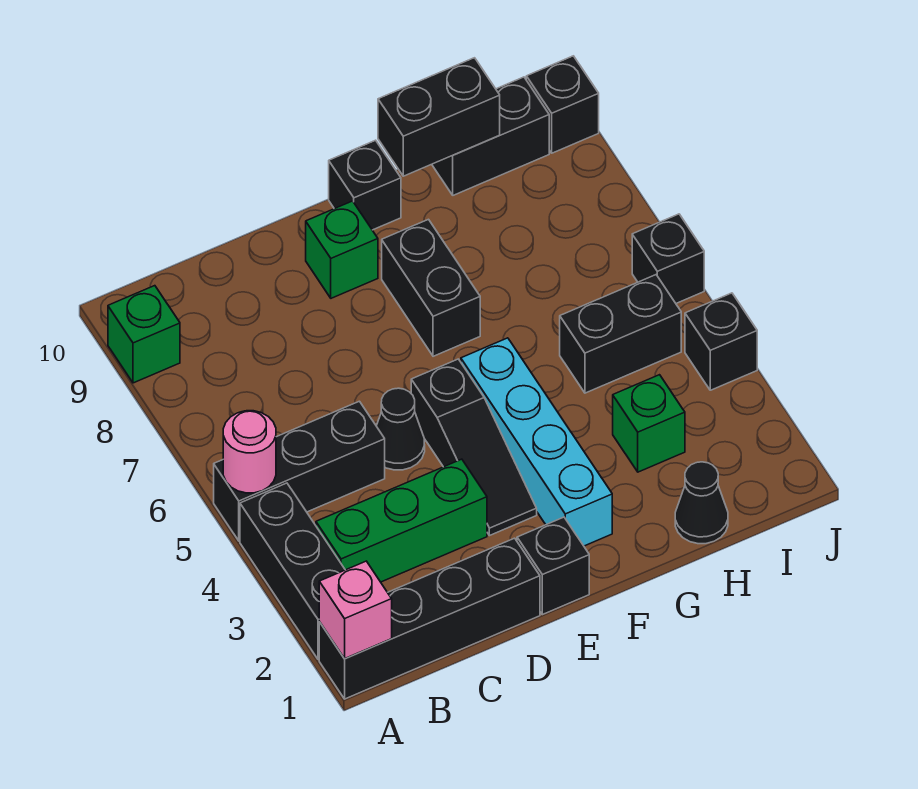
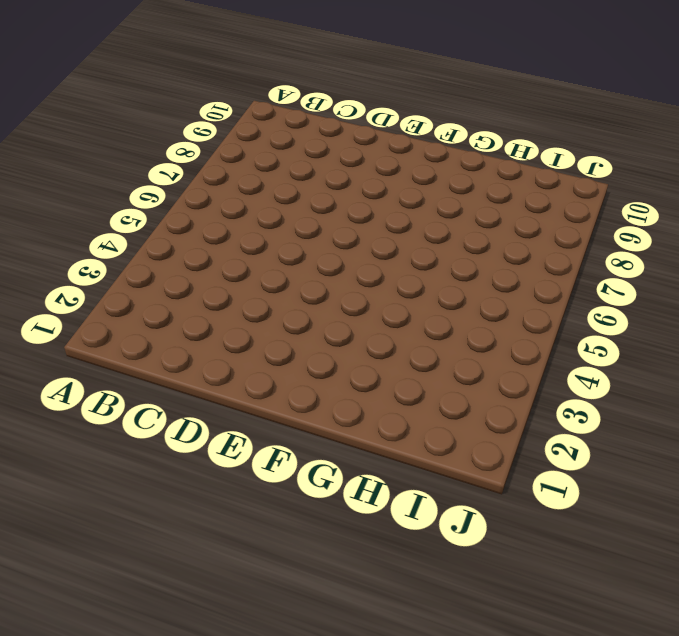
none -> black 1x4 brick [319,538,540,699]
none -> black 1x3 brick [240,483,345,660]
none -> black 1x3 brick [214,401,385,541]

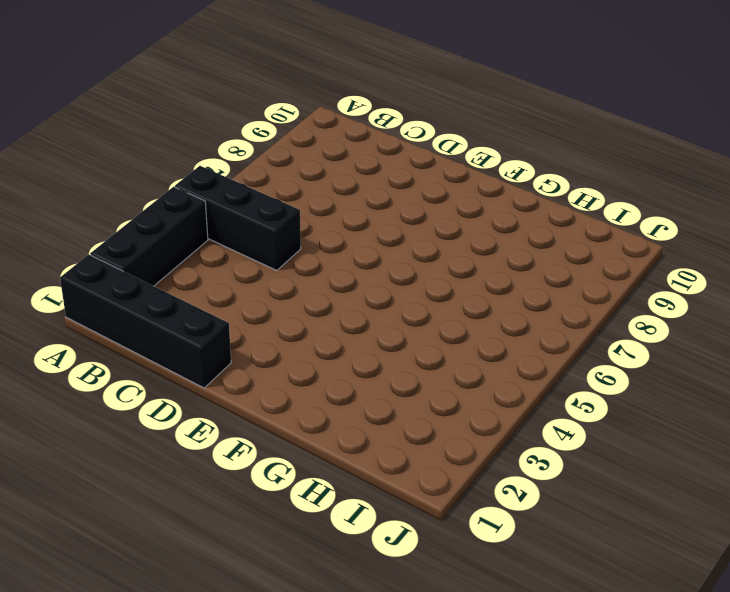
none -> green 1x1 brick [108,286,180,383]
none -> green 1x3 brick [316,459,487,582]
none -> black 1x1 cone [377,388,425,470]

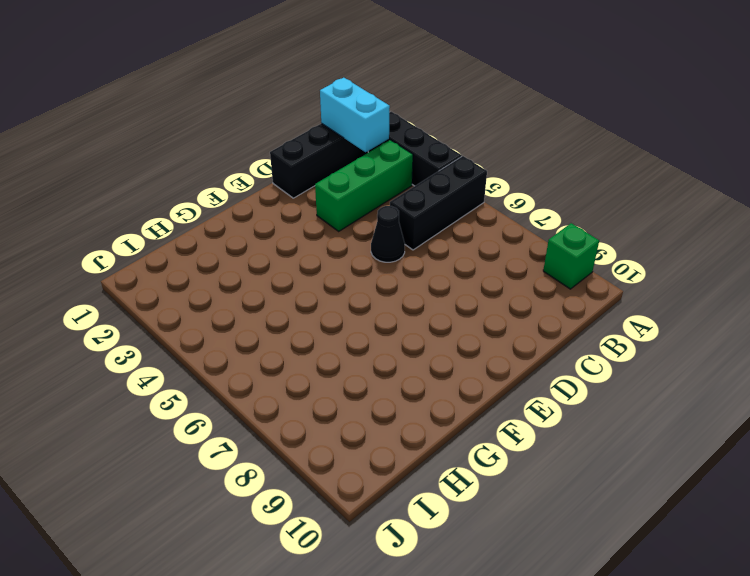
cyan 1x2 brick [320,78,390,152] -> none
none -> black 1x1 brick [517,517,589,615]
none -> black 1x3 slope [411,359,537,536]
none -> green 1x1 brick [306,201,378,298]

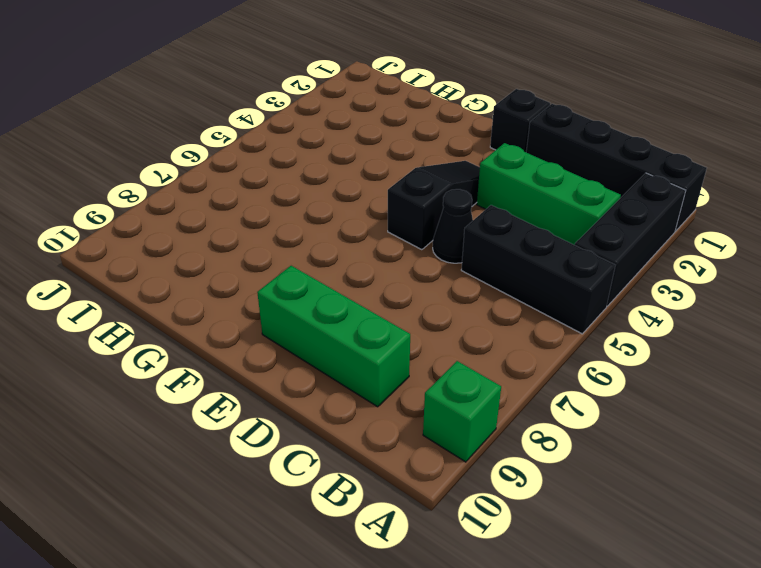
green 1x3 brick [257,266,410,407] -> green 1x1 brick [306,201,378,298]
none -> cyan 1x4 brick [461,338,612,546]
none -> black 1x2 brick [382,219,480,356]
none -> black 1x1 brick [329,140,401,230]

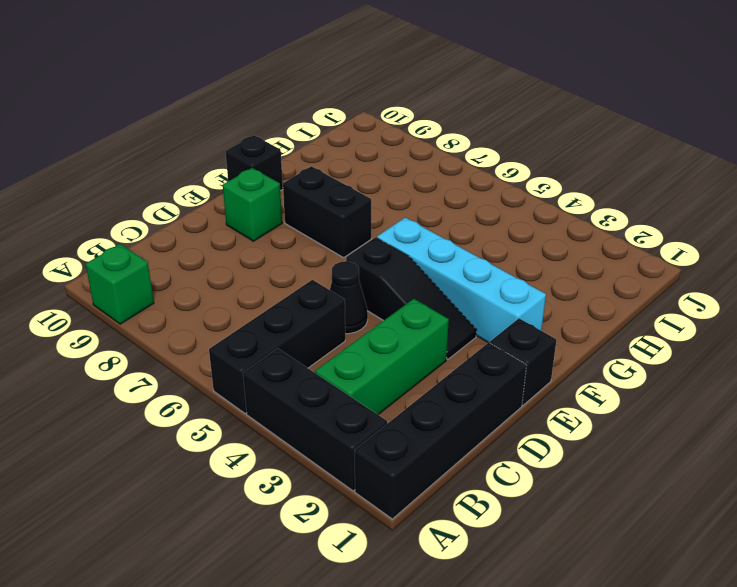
none -> black 1x1 cone [675,462,728,544]
none -> green 1x1 brick [613,375,685,472]
none -> black 1x2 brick [560,275,681,393]

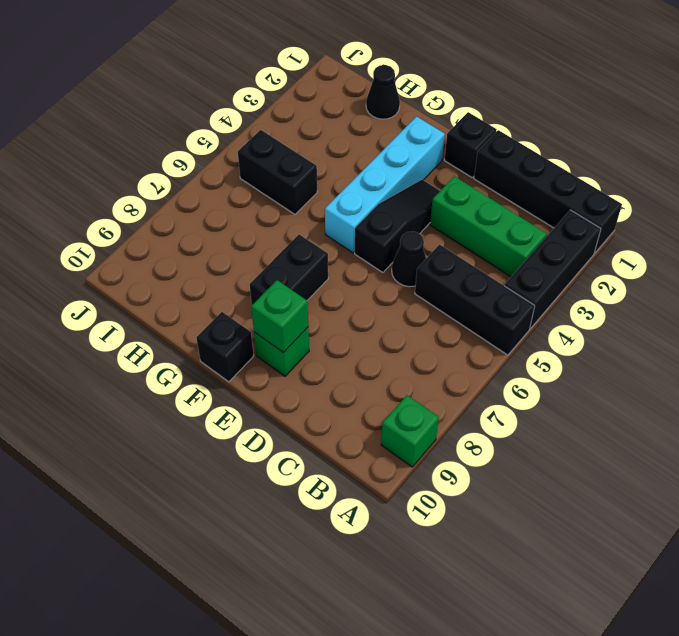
green 1x1 brick [251,280,308,353] -> green 1x1 brick moved to [613,375,685,472]
none -> black 1x2 brick [432,77,549,195]
none -> black 1x1 brick [685,293,757,390]
none -> black 1x1 brick [632,214,704,303]

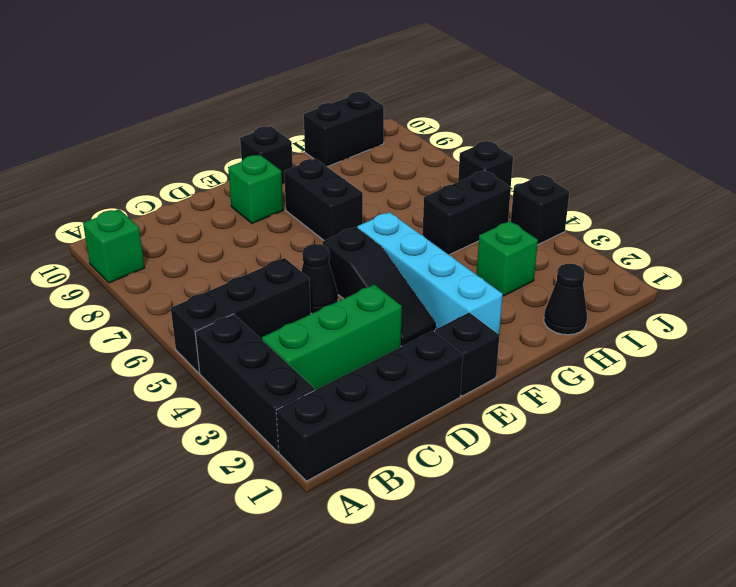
none -> black 1x1 brick [526,56,599,153]
none -> pink 1x1 brick [319,561,392,659]
none -> pink 1x1 round brick [223,411,276,493]

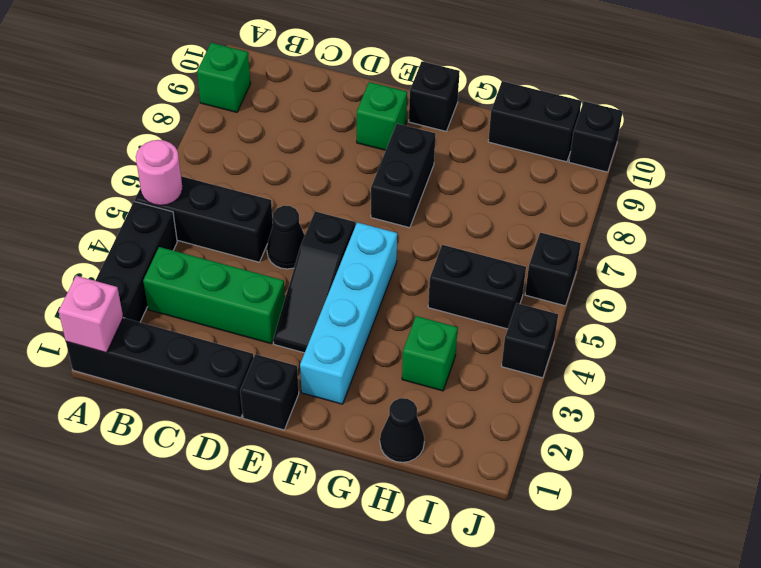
none -> black 1x2 brick [378,58,500,176]

